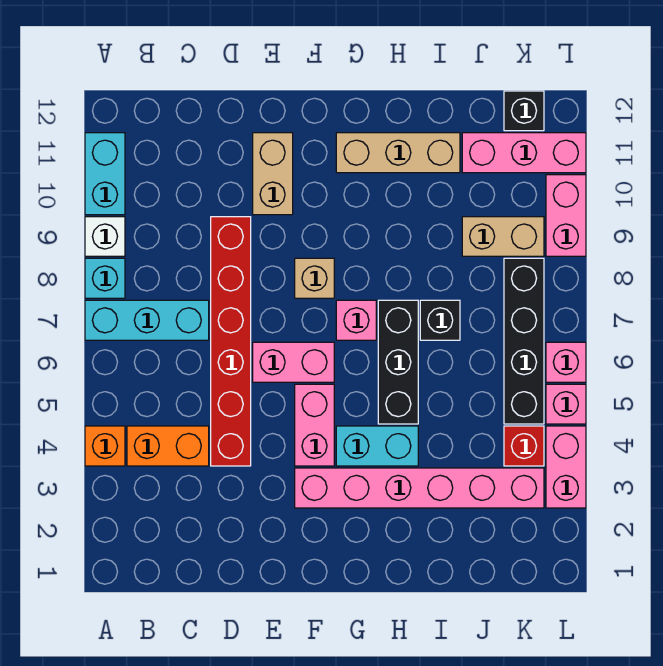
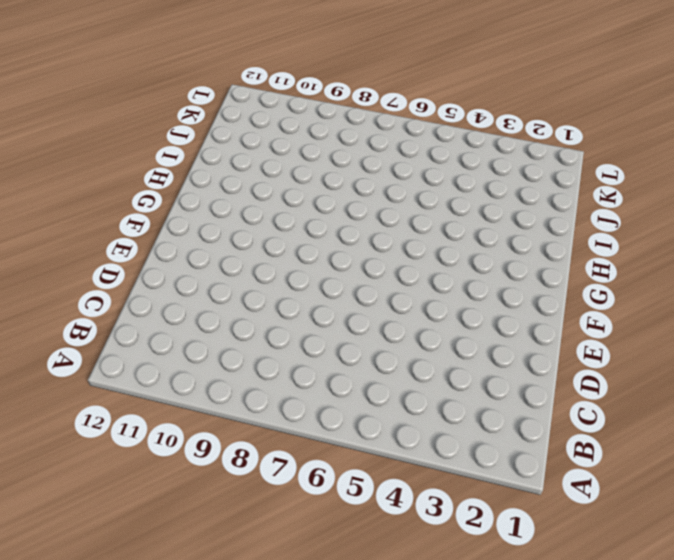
none -> orange 1x1 brick [85,426,125,466]
none -> cyan 1x3 brick [85,300,209,340]
none -> cyan 1x1 brick [85,258,125,298]

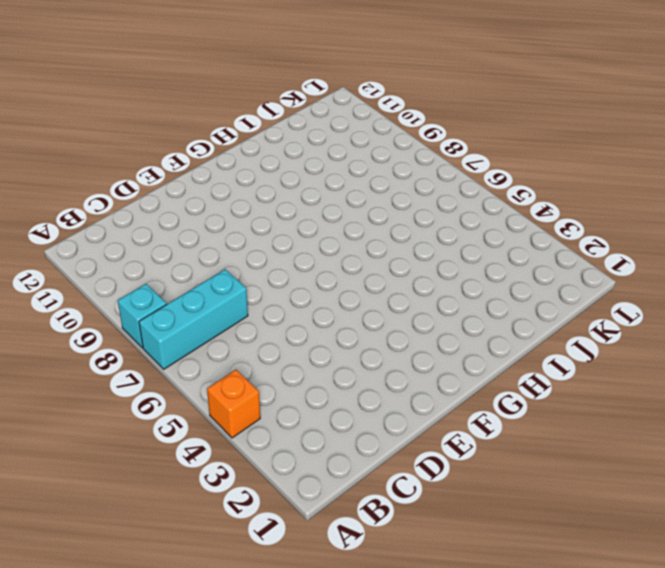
none -> white 1x1 brick [85,217,125,256]
none -> cyan 1x2 brick [85,133,125,215]
none -> orange 1x2 brick [127,426,209,466]

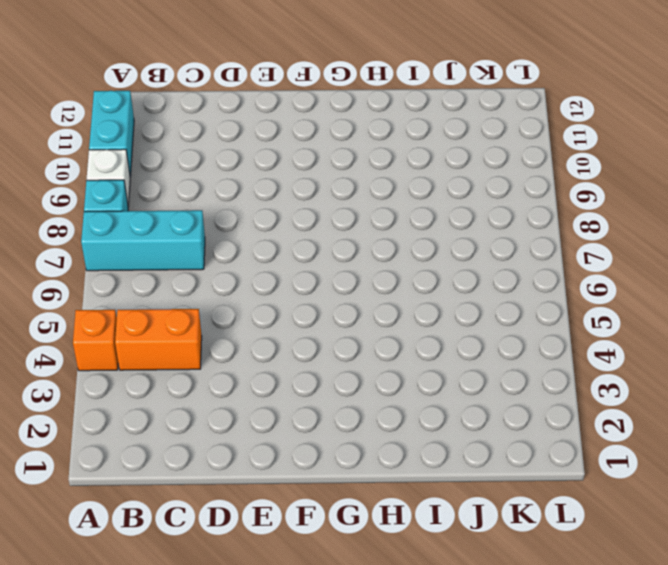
none -> red 1x6 brick [211,217,251,466]
none -> pink 1x2 brick [253,342,334,382]
none -> tan 1x2 brick [253,133,293,215]

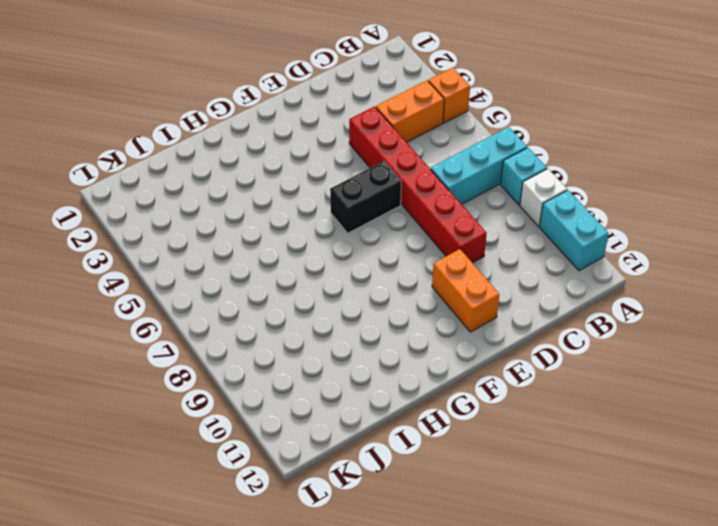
black 1x2 brick [330,161,401,233] -> pink 1x2 brick [253,342,334,382]
orange 1x2 brick [432,249,499,332] -> tan 1x2 brick [253,133,293,215]
none -> pink 1x6 brick [295,468,544,508]
none -> pink 1x2 brick [295,384,334,466]
none -> tan 1x1 brick [295,258,334,298]

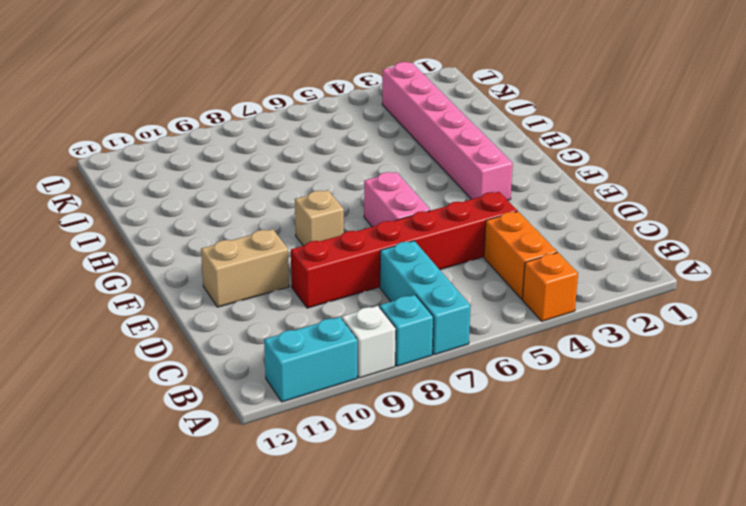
none -> pink 1x2 brick [295,384,334,466]
none -> cyan 1x2 brick [336,426,418,466]
none -> pink 1x1 brick [336,300,376,340]

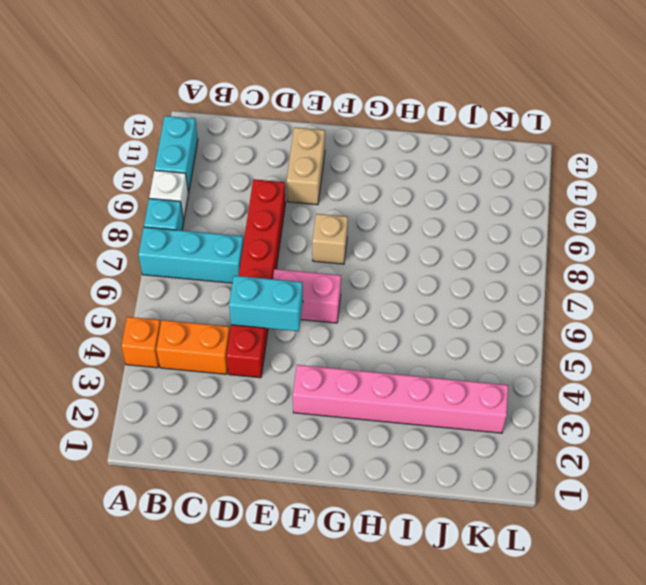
cyan 1x2 brick [229,276,303,331] -> cyan 1x2 brick moved to [336,426,418,466]
none -> pink 1x2 brick [295,384,334,466]
none -> pink 1x1 brick [336,300,376,340]
none -> tan 1x3 brick [336,133,460,173]

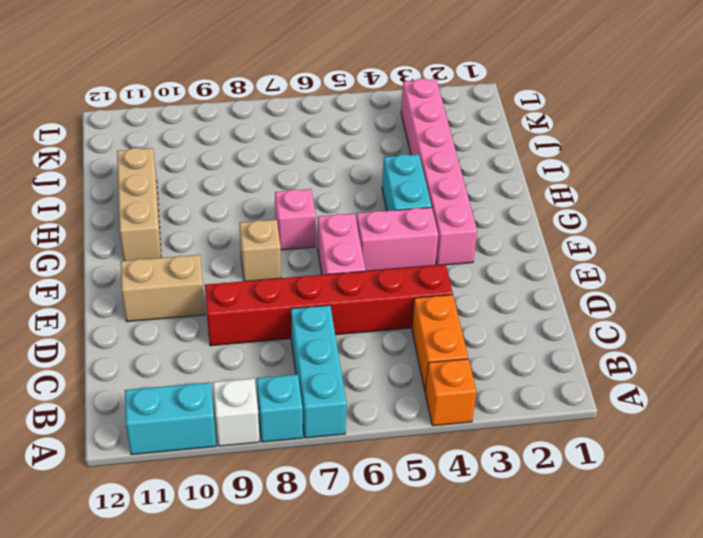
none -> black 1x3 brick [378,300,418,424]
none -> black 1x1 brick [420,300,460,340]
none -> tan 1x2 brick [462,217,544,256]

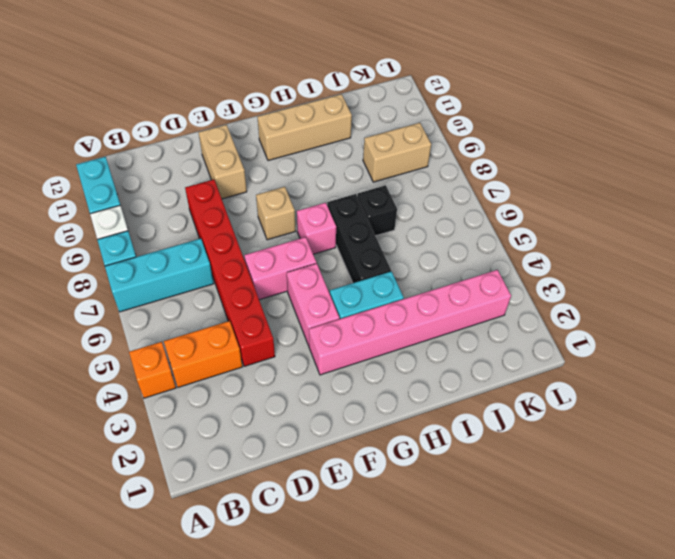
none -> pink 1x3 brick [462,133,586,173]
none -> red 1x1 brick [504,426,544,466]
none -> black 1x4 brick [504,258,544,424]

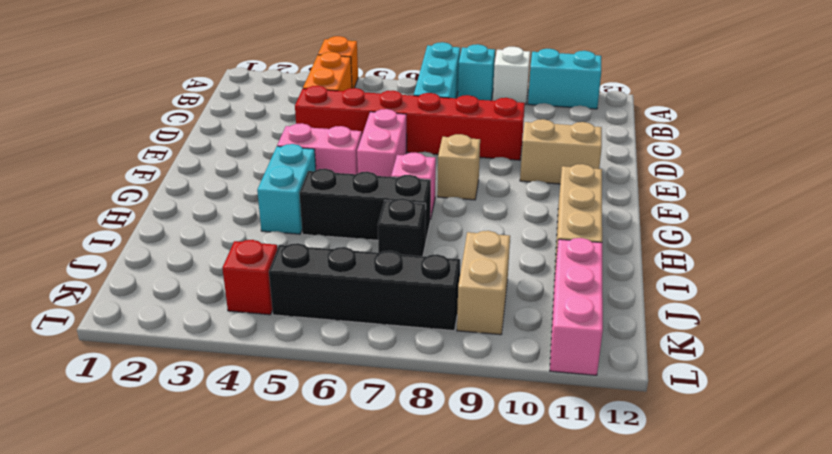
none -> pink 1x6 brick [295,468,544,508]
none -> black 1x1 brick [504,91,544,131]
none -> pink 1x2 brick [546,426,586,508]

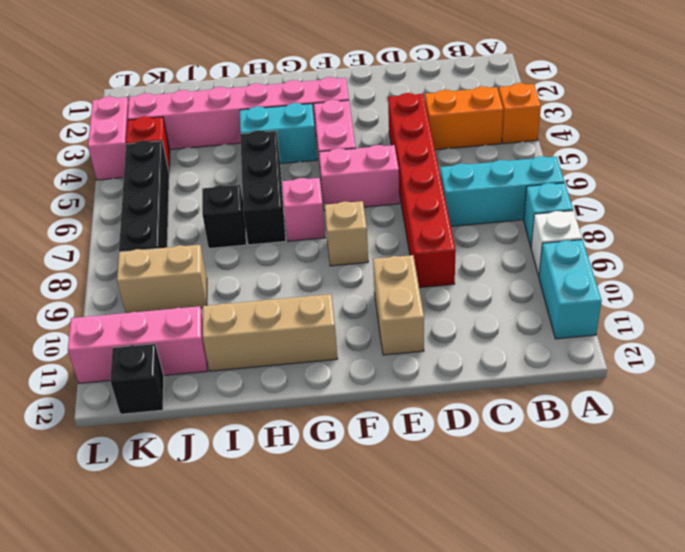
none -> pink 1x1 brick [546,384,586,424]
none -> pink 1x1 brick [546,342,586,382]
none -> pink 1x2 brick [546,175,586,256]

